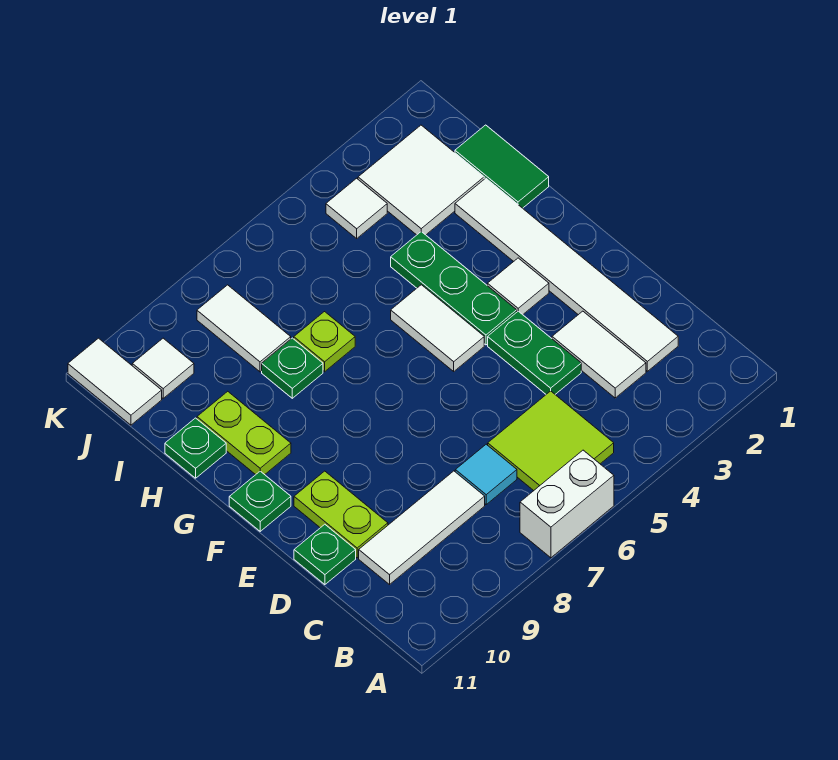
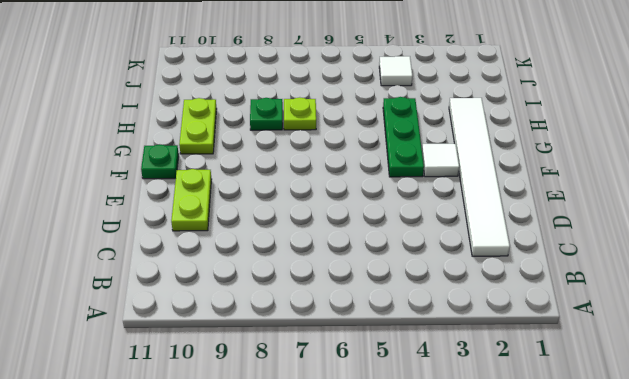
none -> white 1x2 brick [520,450,614,558]
none -> lime 2x2 tile [488,391,614,491]
none -> white 1x2 tile [552,311,646,398]

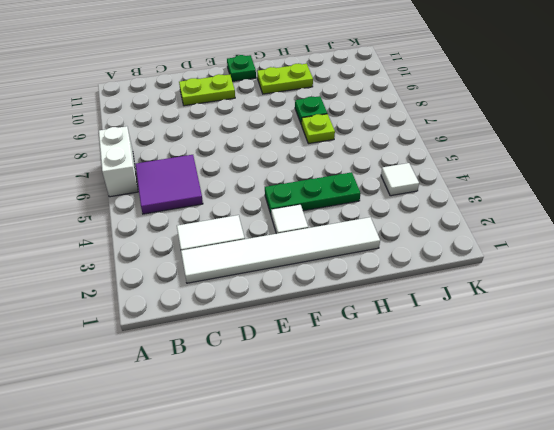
purple 2x2 tile [135,155,203,214] -> lime 2x2 tile [488,391,614,491]
none -> cyan 1x1 tile [455,444,517,504]
none -> white 1x3 tile [359,471,485,585]
none -> green 1x2 plate [488,311,581,394]

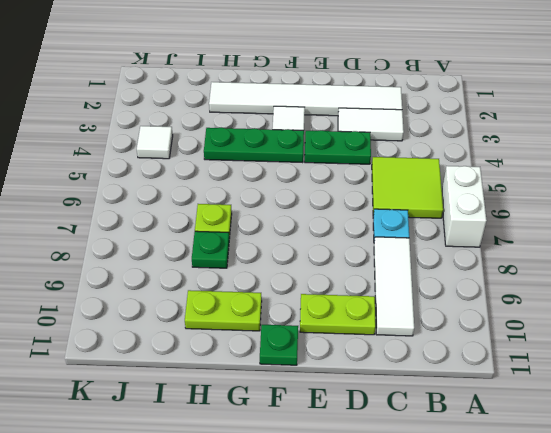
cyan 1x1 plate [373,209,409,240] -> cyan 1x1 tile [455,444,517,504]
none -> green 1x1 plate [294,524,356,585]
none -> white 1x2 tile [391,285,484,371]
none -> green 1x2 tile [455,125,549,208]

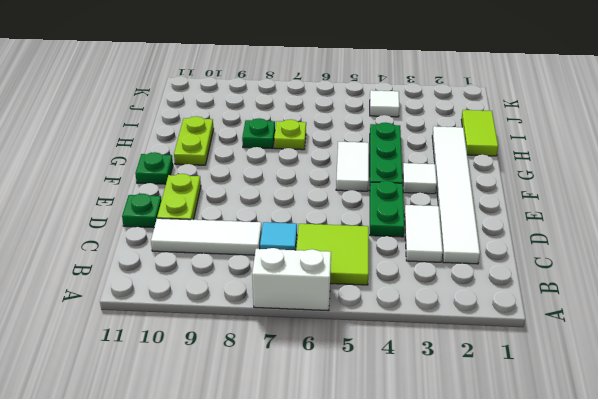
lime 1x2 tile [461,110,498,156] -> green 1x2 tile [455,125,549,208]
none -> green 1x1 plate [165,418,226,478]
none -> white 2x2 tile [358,125,484,235]
none -> white 1x2 tile [197,285,291,372]

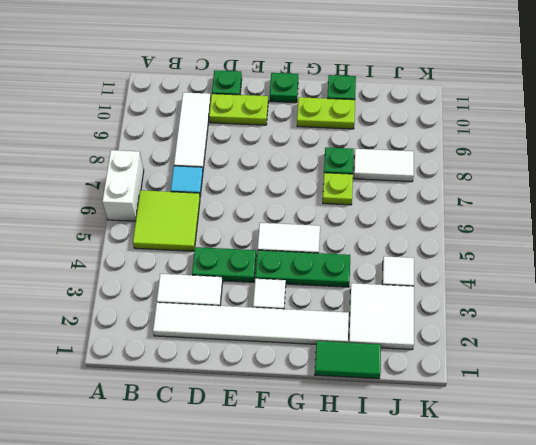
none -> white 1x1 tile [132,338,194,398]
none -> white 1x2 tile [68,338,162,425]

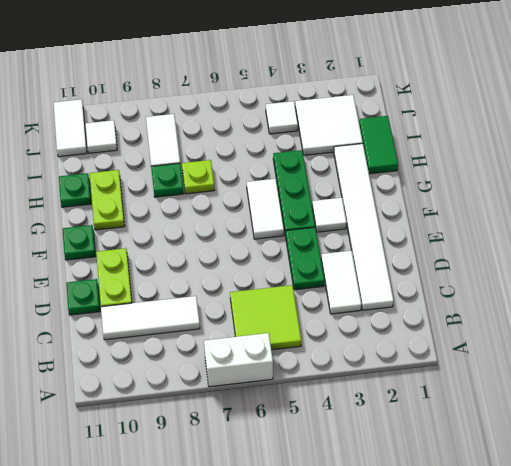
none -> cyan 1x1 tile [455,444,517,504]

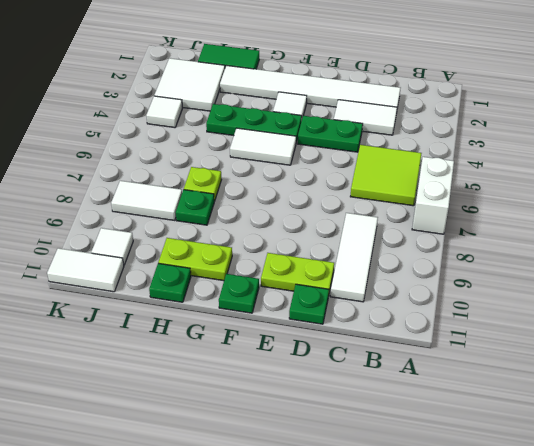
none -> cyan 1x1 tile [455,444,517,504]

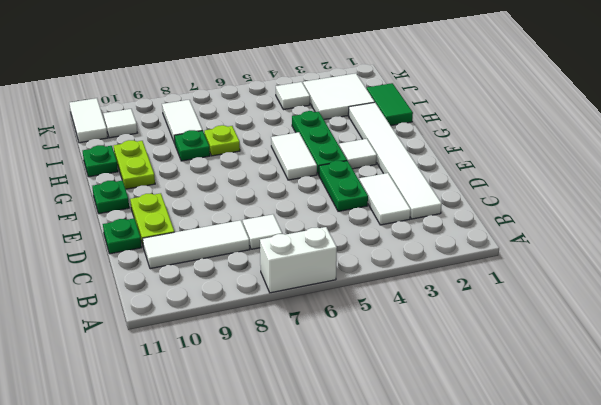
white 1x1 tile [243,214,282,249] -> cyan 1x1 tile [455,444,517,504]
none -> lime 2x2 tile [488,391,614,491]

